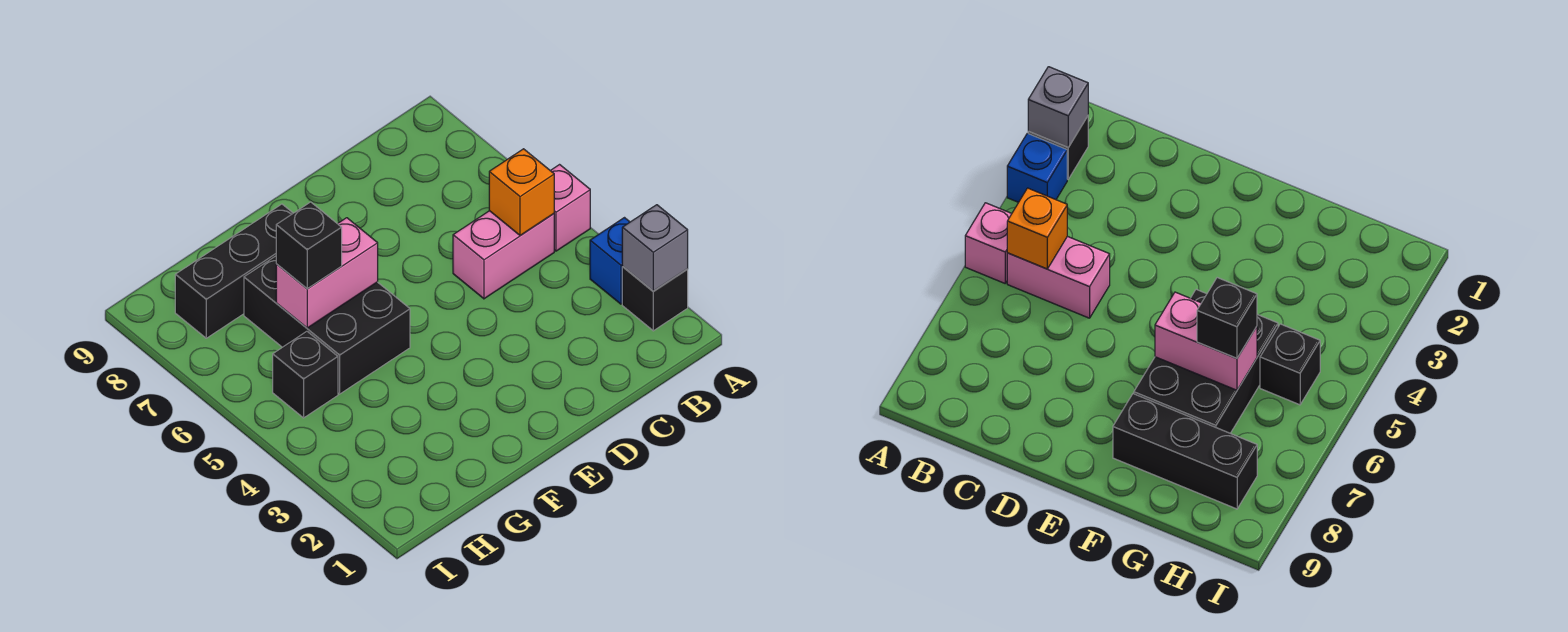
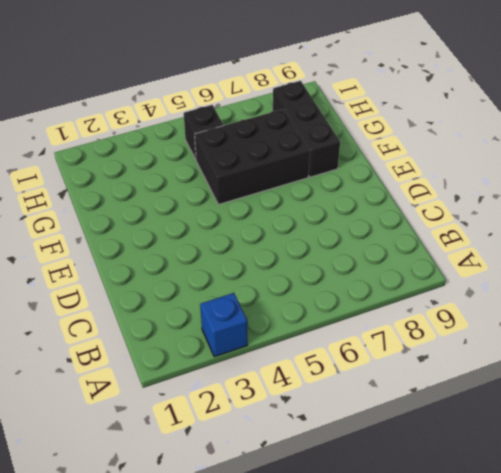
none -> black 1x1 brick [622,267,688,331]
none -> pink 1x1 brick [551,165,590,251]

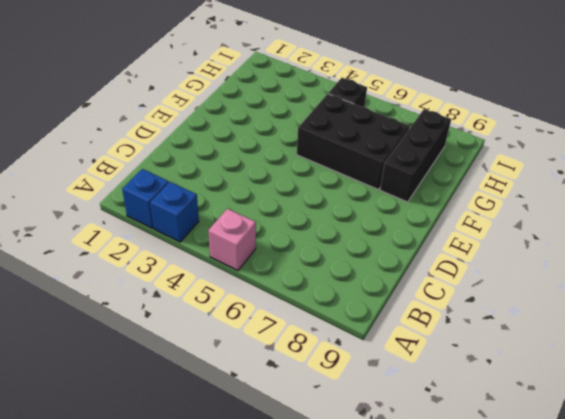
blue 1x1 brick [122,169,169,228] -> black 1x1 brick [622,267,688,331]
none -> pink 1x2 brick [453,211,554,299]
none -> grey 1x1 brick [622,205,688,291]

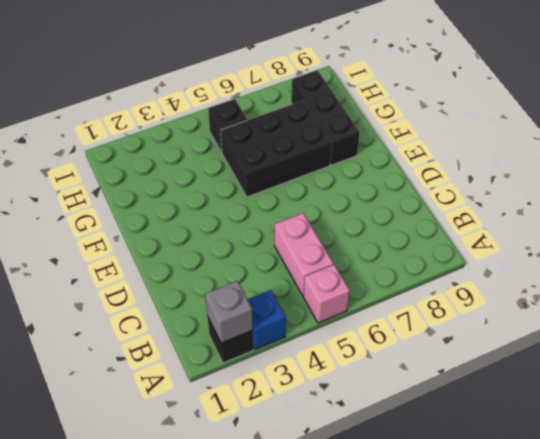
none -> orange 1x1 brick [489,149,554,236]
none -> pink 1x2 brick [276,218,378,328]

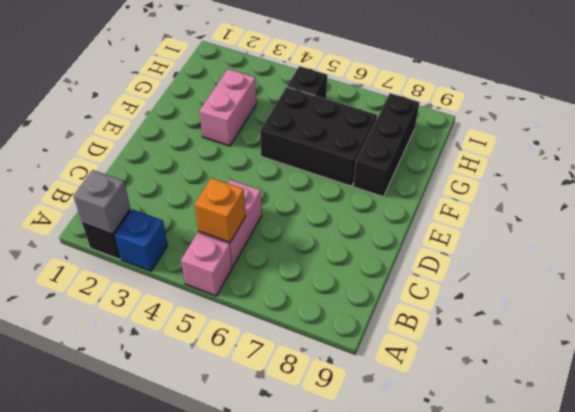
pink 1x2 brick [200,69,257,146] -> pink 1x2 brick moved to [276,218,378,328]
none -> black 1x1 brick [276,202,342,289]

